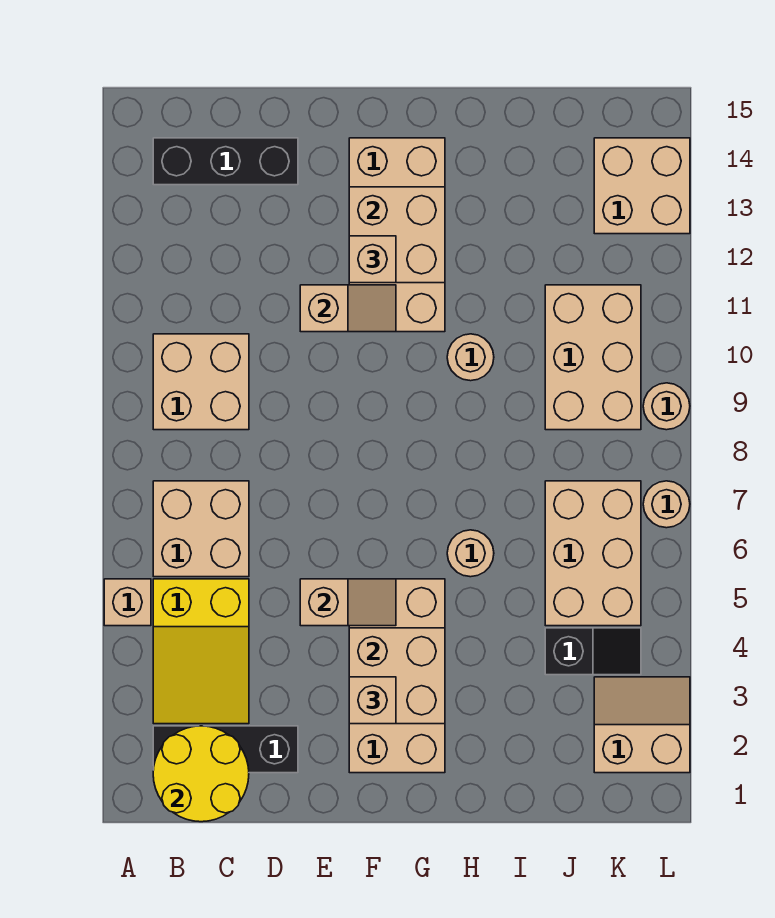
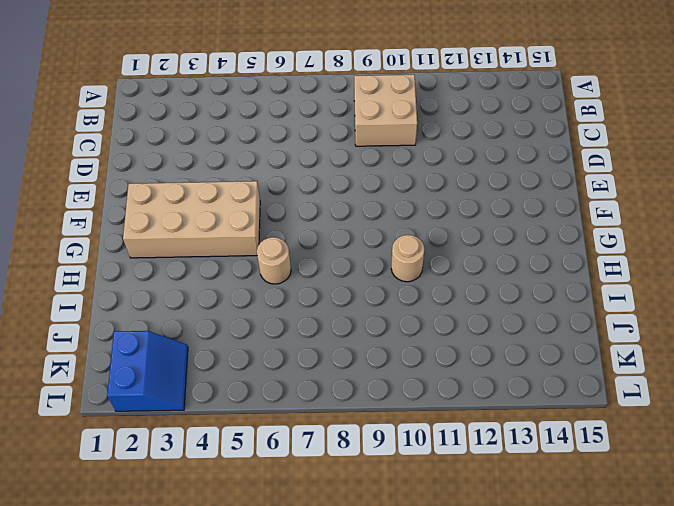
blue 2x2 slope [107,331,188,411] -> tan 2x2 slope [594,677,690,773]
none -> tan 1x1 brick [104,579,151,626]
none -> black 1x3 brick [153,726,298,773]
none -> yellow 2x3 slope [153,579,249,724]

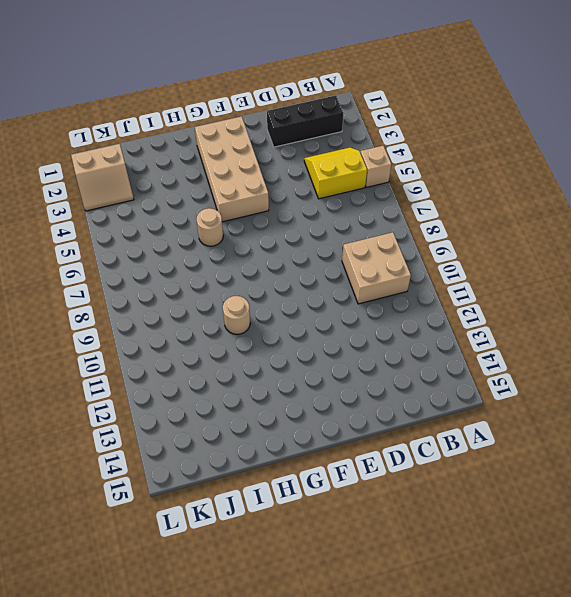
yellow 2x2 slope [304,147,367,199] -> yellow 2x3 slope [153,579,249,724]
none -> tan 2x2 brick [153,481,249,577]
none -> black 1x3 brick [153,138,298,185]
none -> tan 2x4 brick [349,138,445,332]

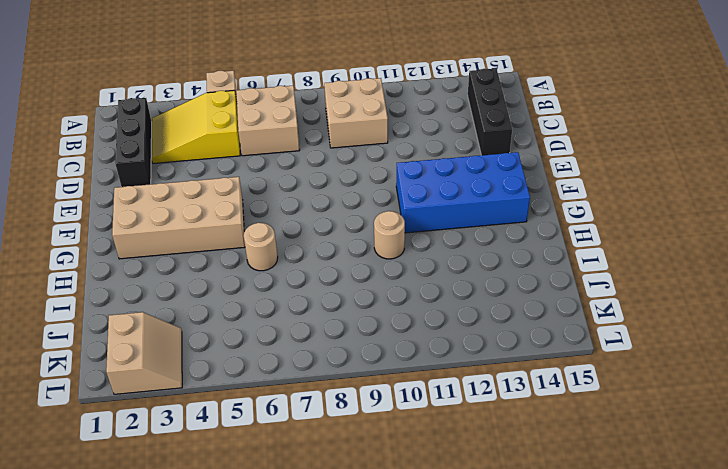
blue 2x4 brick [396,152,530,233] -> tan 2x4 brick [349,138,445,332]
none -> black 1x2 slope [545,628,641,675]
none -> tan 2x3 brick [545,481,641,626]
none -> tan 2x3 brick [545,285,641,430]

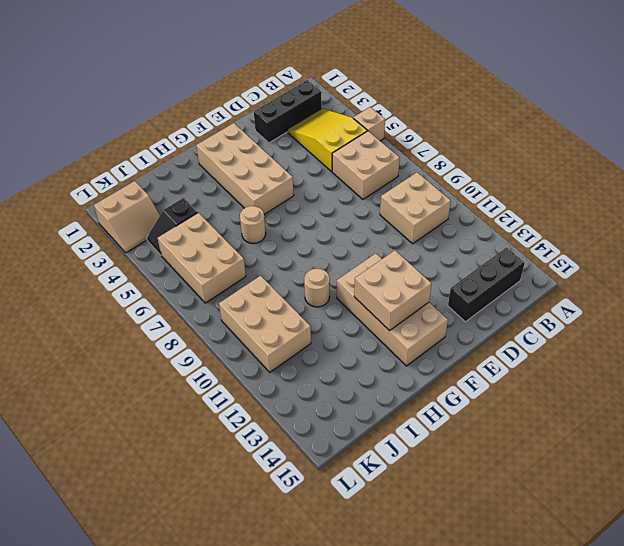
none -> tan 2x2 brick [594,138,690,234]
none -> tan 1x1 round brick [643,481,690,528]
none -> tan 1x1 round brick [643,383,690,430]

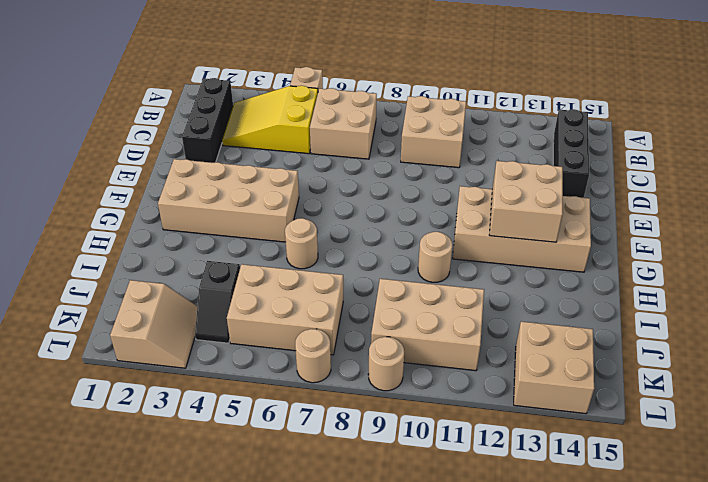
none -> yellow 2x2 round brick [153,726,249,822]
none -> tan 1x2 slope [300,579,396,626]
none -> tan 1x2 slope [300,285,396,332]

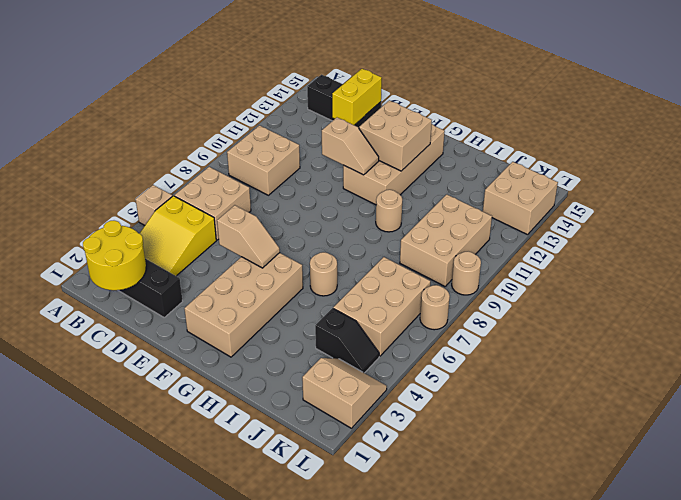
yellow 1x2 brick [332,69,382,125] -> none
none -> tan 2x2 brick [349,628,445,724]
none -> tan 1x1 brick [349,677,396,724]
none -> tan 1x1 brick [349,236,396,283]

